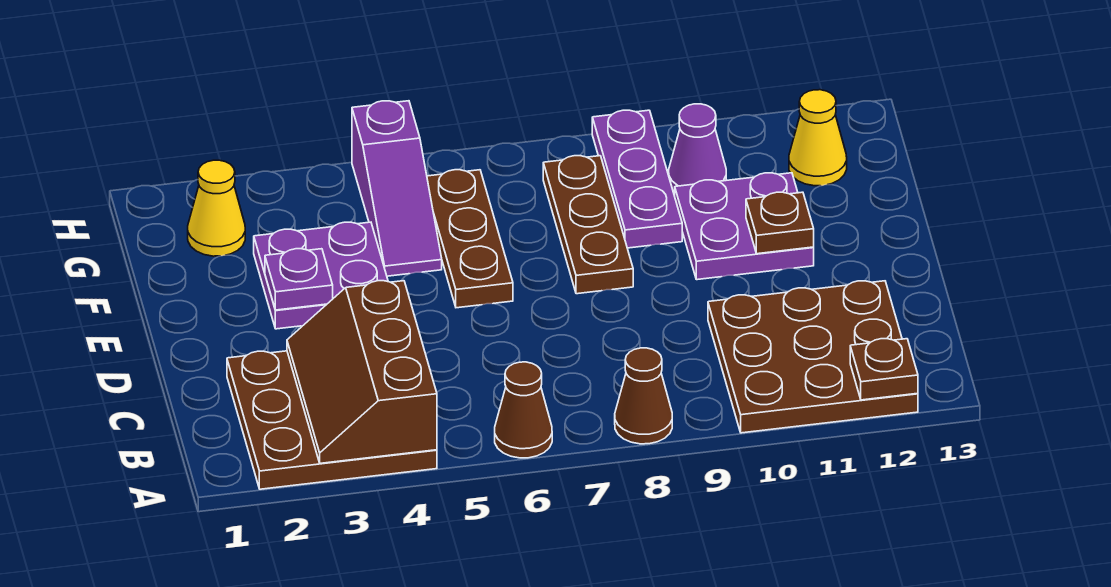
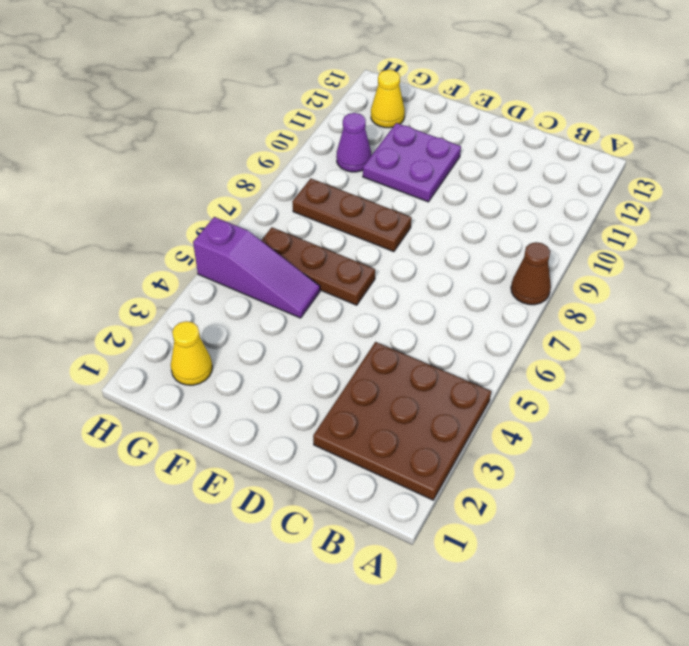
none -> brown 1x1 cone [495,362,552,458]
none -> brown 3x3 plate [708,281,918,433]
none -> purple 2x2 plate [254,222,388,329]

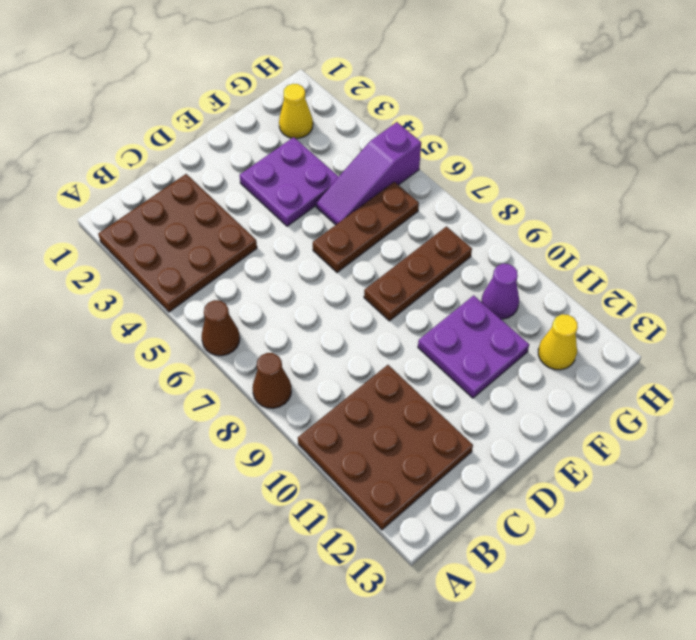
none -> purple 1x3 plate [592,110,682,248]
none -> brown 2x3 slope [287,281,437,463]
none -> brown 1x1 plate [850,339,918,400]

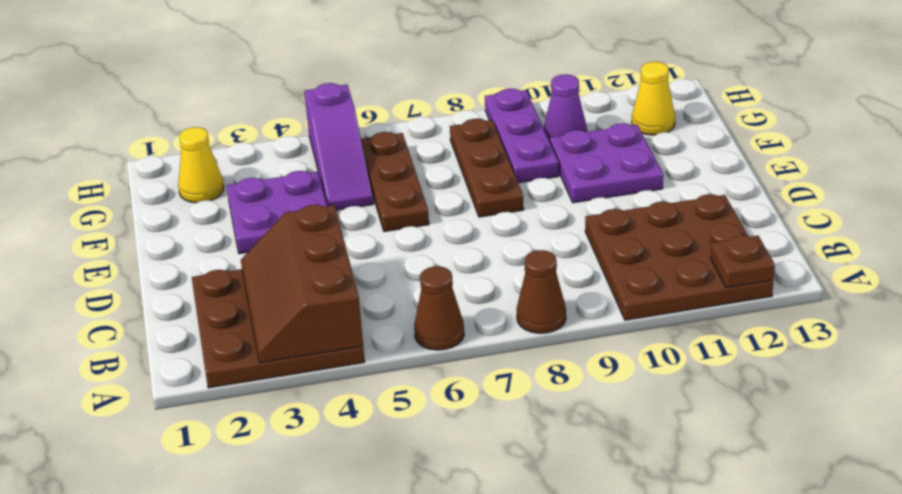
none -> purple 1x1 plate [265,249,333,310]
none -> brown 1x1 plate [746,192,814,254]

